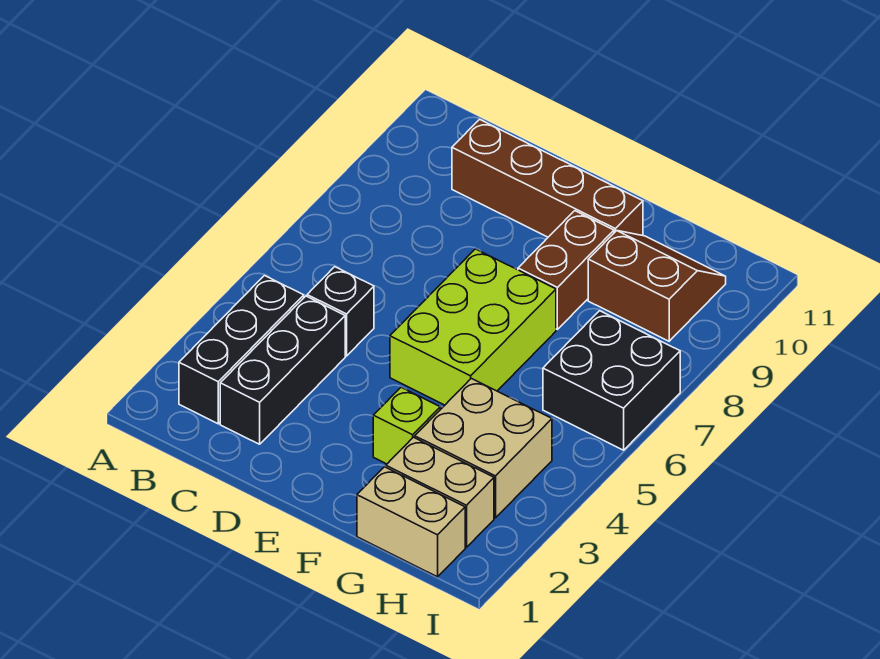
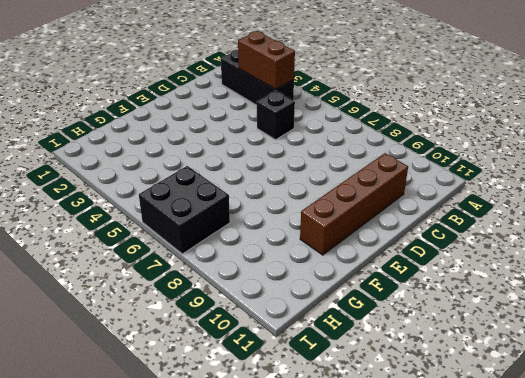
brown 1x2 brick [238,31,295,89] -> brown 1x2 brick moved to [518,211,614,329]
none -> black 1x3 brick [220,296,345,444]
none -> lime 2x3 brick [390,249,556,405]
none -> lime 1x1 brick [373,387,440,464]

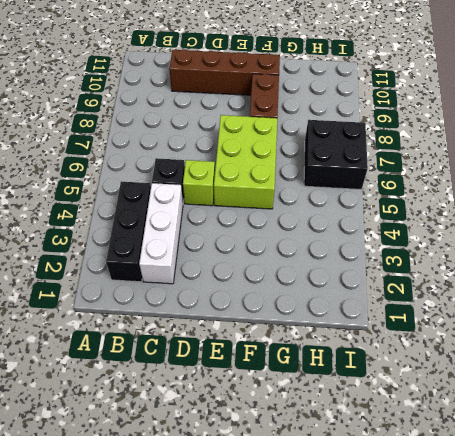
white 1x3 brick [139,183,183,284] -> black 1x3 brick [220,296,345,444]
lime 1x1 brick [183,160,215,206] -> lime 1x1 brick moved to [373,387,440,464]
none -> tan 1x2 brick [357,467,465,577]
none -> tan 1x2 brick [386,437,494,547]
none -> tan 2x2 brick [415,378,552,518]

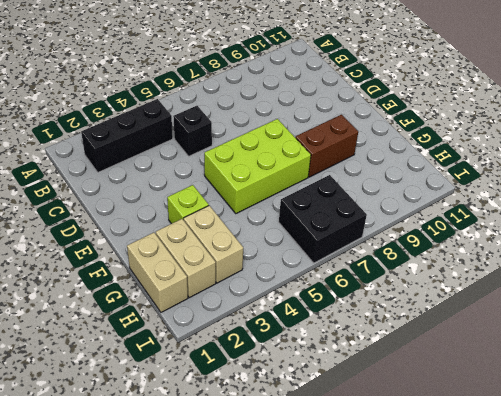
tan 1x2 brick [184,205,243,283] -> tan 2x2 brick [415,378,552,518]
none -> black 1x3 brick [220,296,345,444]
none -> brown 1x4 brick [452,119,643,237]
none -> brown 2x2 slope [588,231,726,341]

